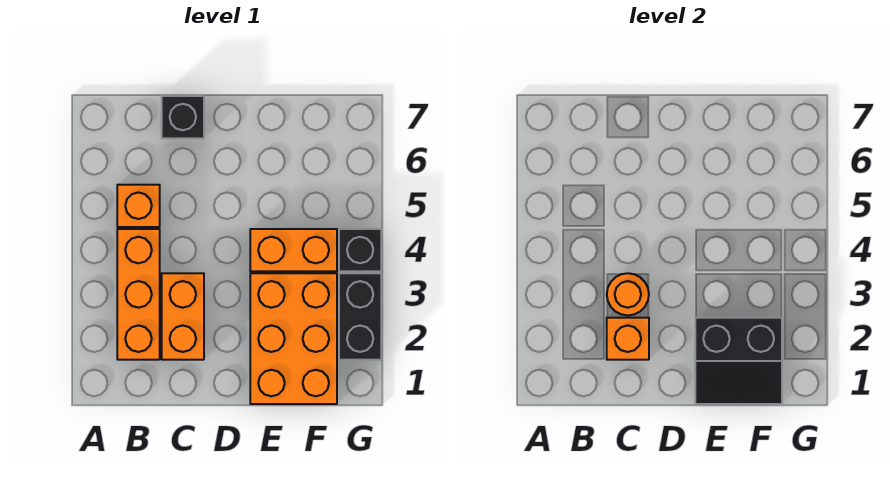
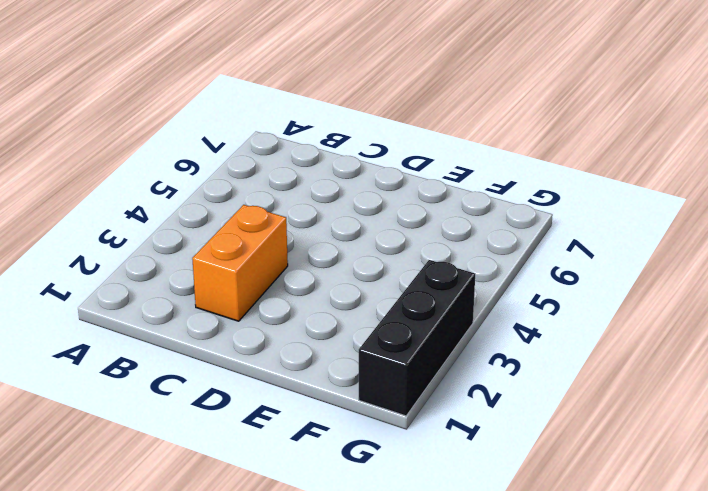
black 1x3 brick [359,260,475,416] -> black 1x2 brick [339,273,381,360]
none -> orange 1x3 brick [117,229,160,360]
none -> orange 1x1 brick [117,185,160,227]

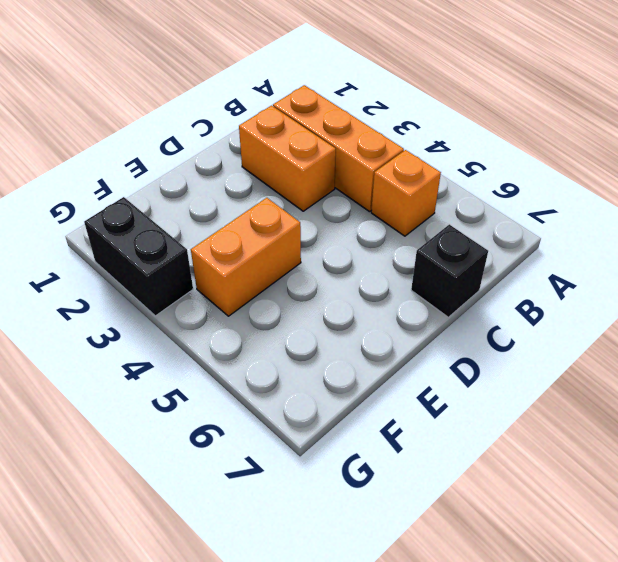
none -> orange 2x3 brick [250,273,337,404]
none -> black 1x1 brick [339,229,381,271]

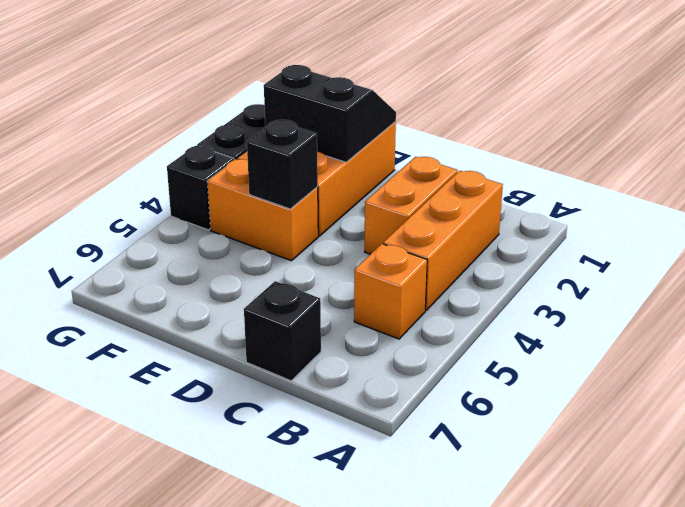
black 1x1 brick [247,120,318,209] -> none
none -> orange 1x1 brick [607,318,649,360]
none -> orange 1x1 round brick [607,273,649,315]

